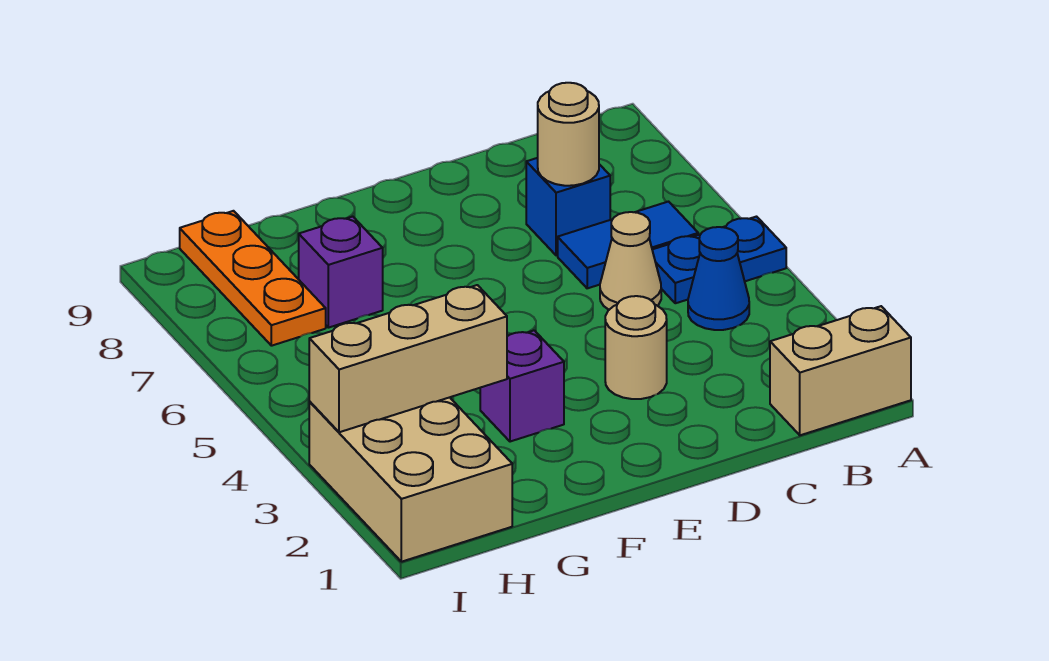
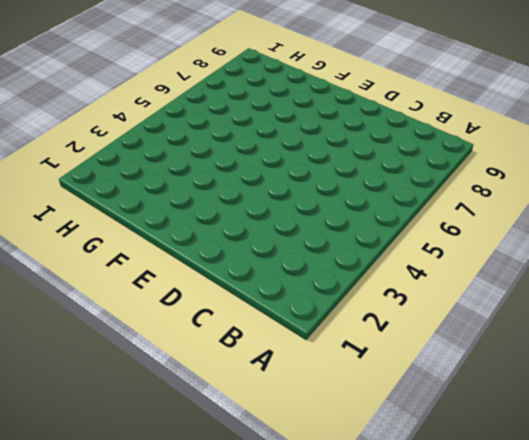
none -> tan 1x2 brick [770,306,911,435]
none -> blue 1x2 plate [652,217,786,303]
none -> blue 1x1 cone [688,227,749,330]

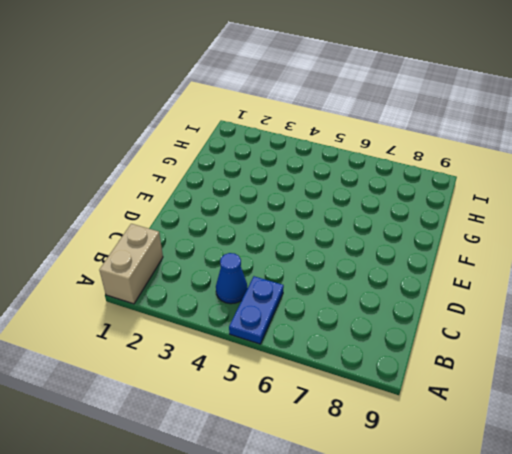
none -> blue 1x2 tile [558,202,698,288]
none -> tan 1x1 cone [600,212,661,310]
none -> blue 1x1 brick [526,158,610,255]

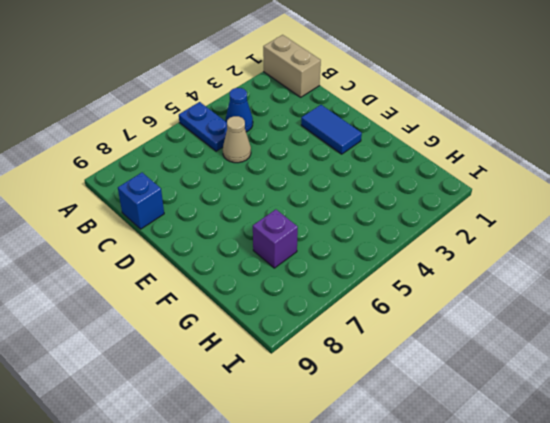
blue 1x1 brick [118,173,164,229] -> blue 1x1 brick moved to [526,158,610,255]
blue 1x2 tile [301,105,362,154] -> blue 1x2 tile moved to [558,202,698,288]
none -> tan 1x1 round brick [605,296,667,399]
none -> purple 1x1 brick [480,330,564,442]
none -> tan 2x3 brick [309,397,512,562]

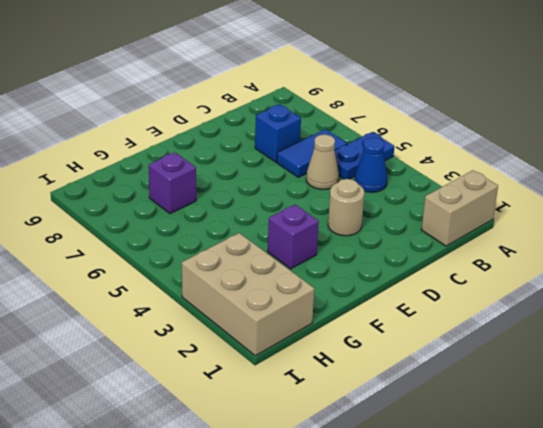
none -> orange 1x3 plate [180,211,326,346]
none -> tan 1x1 round brick [538,83,599,186]
none -> tan 1x3 brick [309,285,507,432]

